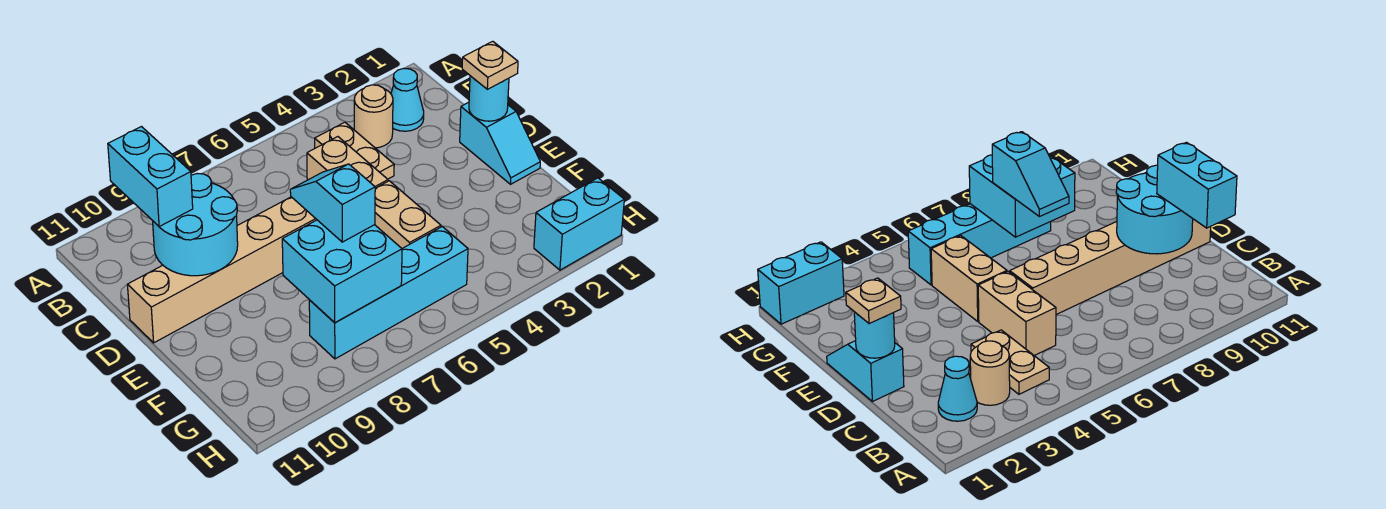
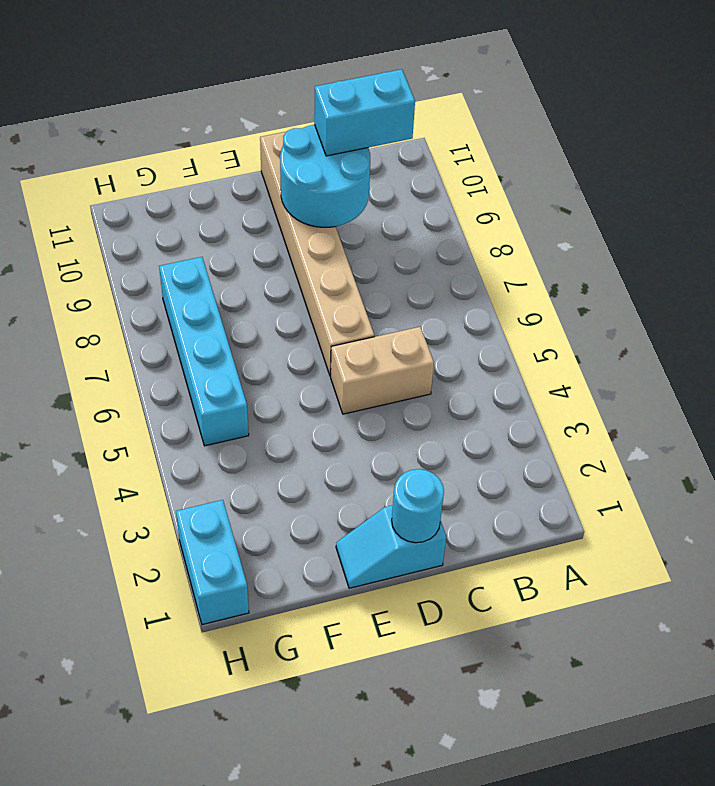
none -> cyan 1x1 cone [391,68,424,131]
none -> tan 1x1 round brick [354,85,393,148]
none -> tan 1x2 plate [315,122,394,179]

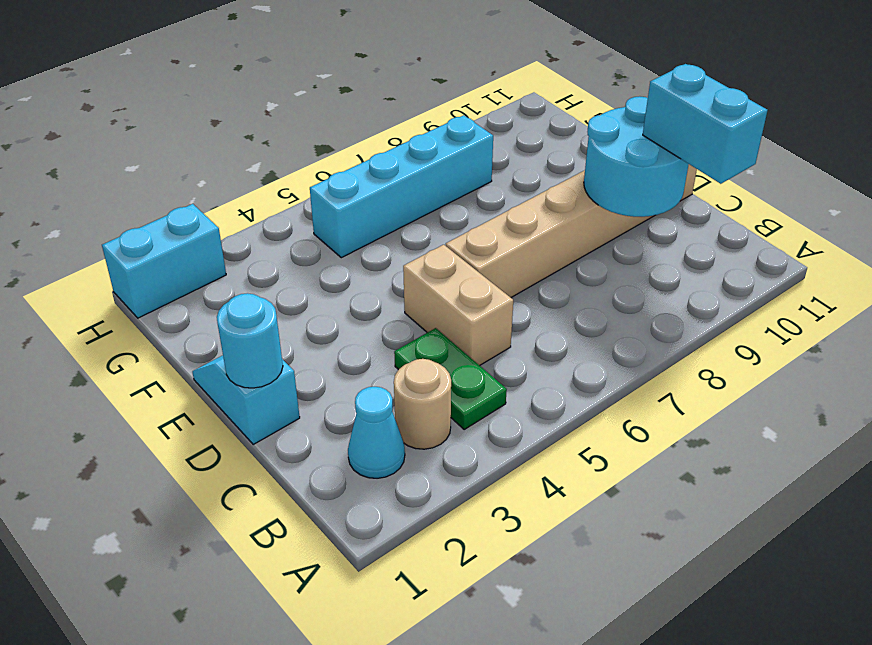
green 1x2 plate [394,328,507,429] -> tan 1x2 plate [315,122,394,179]
none -> tan 1x2 brick [375,181,441,248]
none -> cyan 2x2 brick [282,220,402,323]
none -> tan 1x1 plate [462,41,518,89]

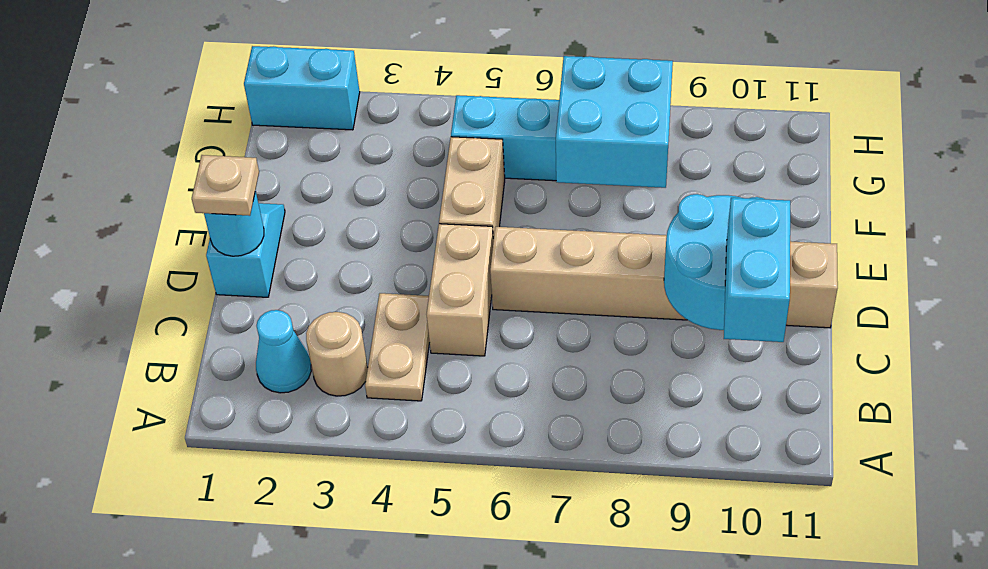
none -> cyan 1x2 slope [290,164,375,242]

